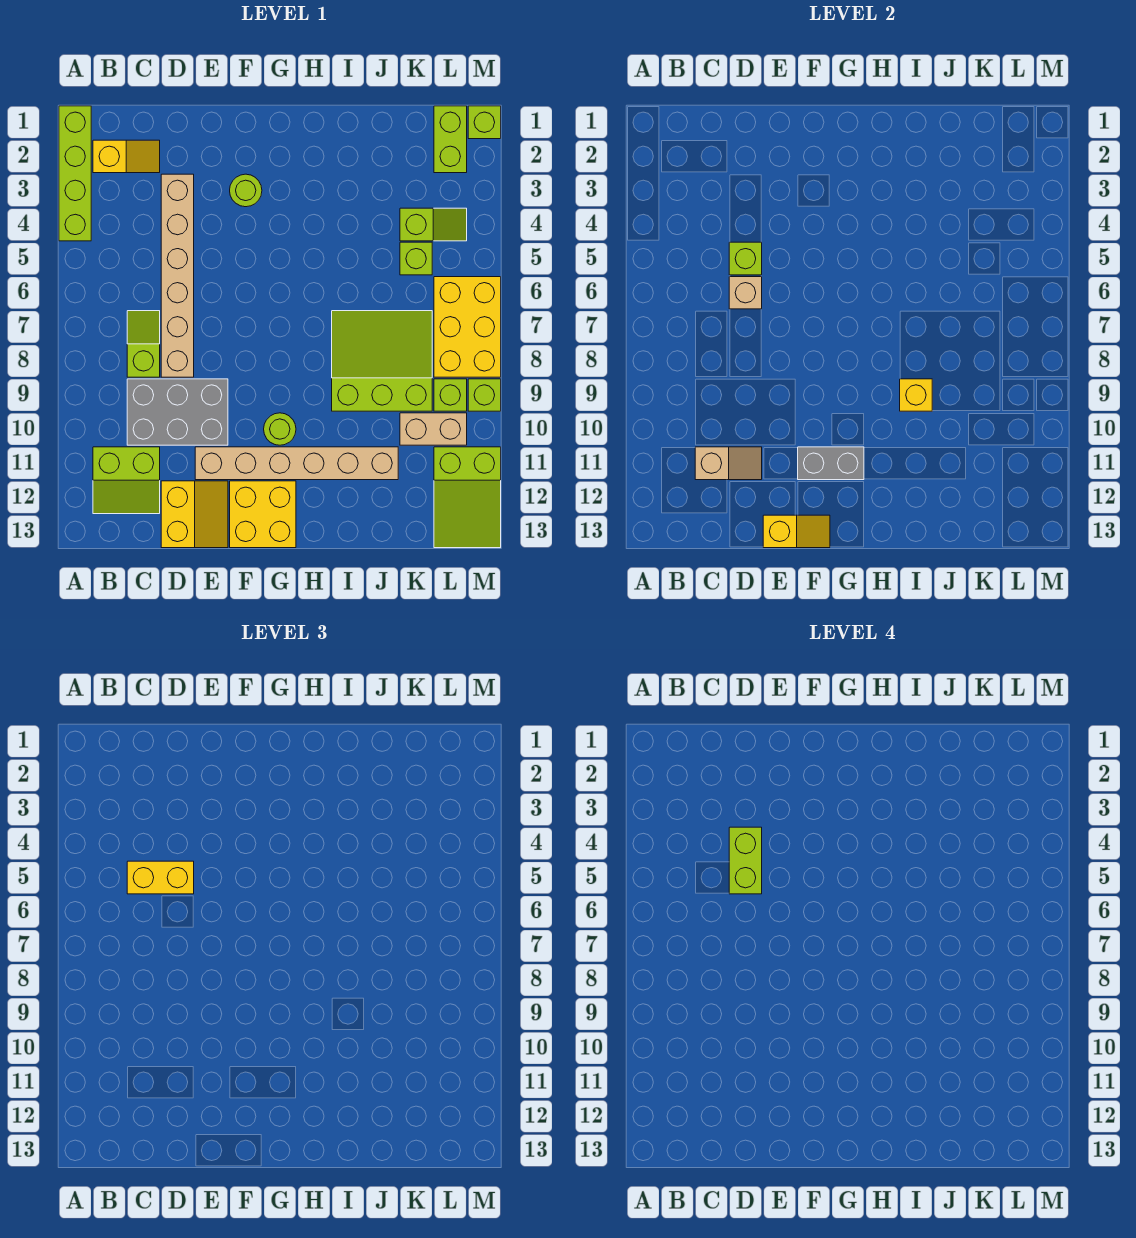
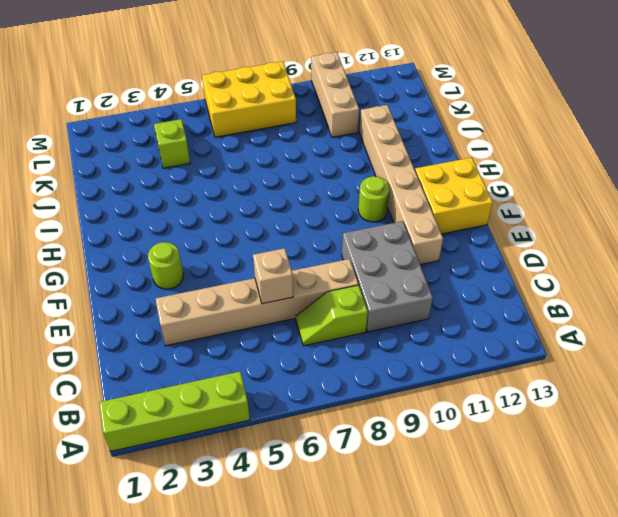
tan 1x3 brick [311,52,359,137] -> tan 1x2 brick [400,413,467,445]
none -> yellow 1x2 slope [93,140,160,173]
none -> lime 2x2 slope [93,447,160,514]
none -> yellow 2x2 slope [161,481,228,548]

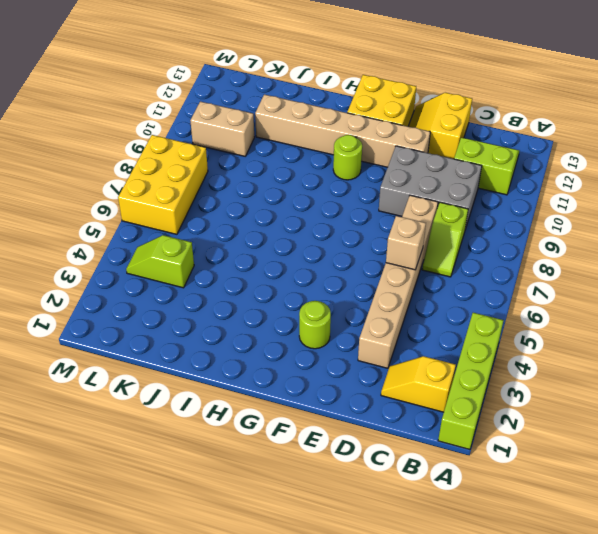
none -> lime 3x3 slope [332,311,432,411]
none -> lime 1x1 brick [400,242,432,275]
none -> lime 1x2 brick [434,106,467,173]

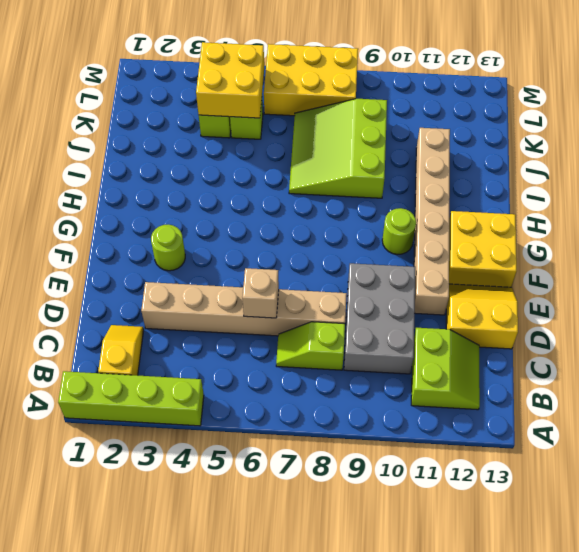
yellow 2x2 brick [196,42,264,118] -> none
none -> tan 1x2 brick [400,413,467,445]
none -> lime 1x2 brick [434,106,467,173]
none -> lime 1x1 brick [434,379,467,411]

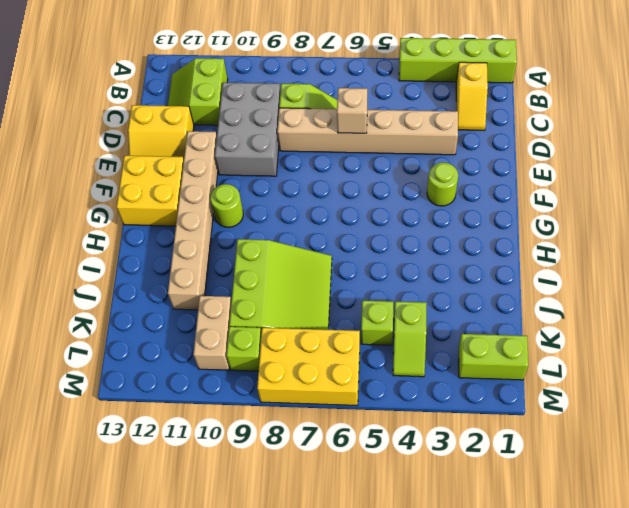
none -> lime 2x3 slope [434,447,501,548]
none -> lime 1x1 brick [468,106,501,139]
none -> lime 1x1 brick [468,379,501,411]

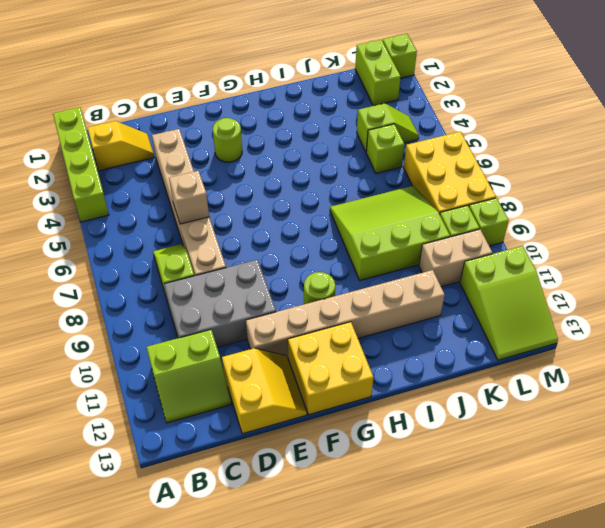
none -> tan 1x2 slope [695,447,762,480]
none -> lime 1x1 brick [729,242,762,275]
none -> yellow 1x2 slope [763,515,830,548]

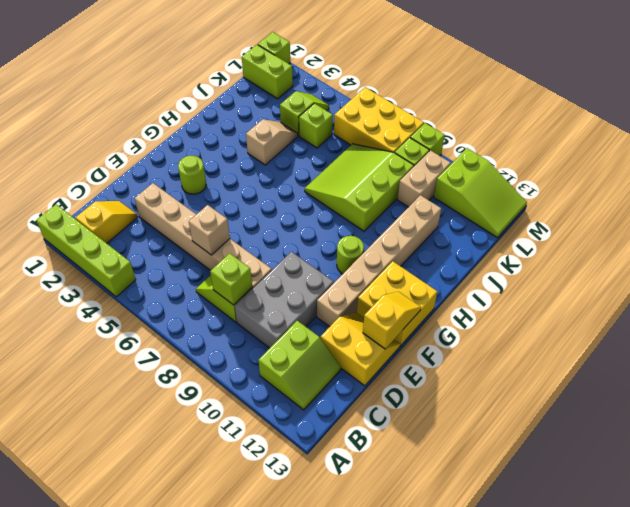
lime 1x1 brick [210,253,252,305] -> lime 1x1 brick moved to [729,242,762,275]
tan 1x2 slope [246,119,298,165] -> tan 1x2 slope moved to [695,447,762,480]
none -> grey 1x2 brick [798,447,864,480]
none -> yellow 1x1 brick [900,379,932,411]
none -> yellow 1x2 brick [127,861,194,894]

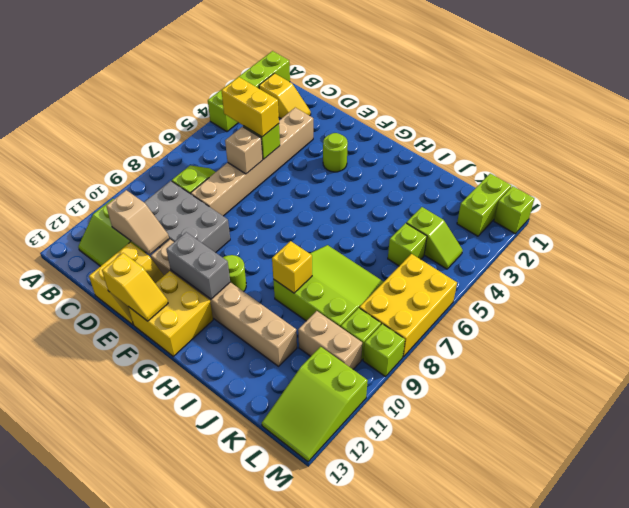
none -> lime 1x2 brick [729,827,762,894]

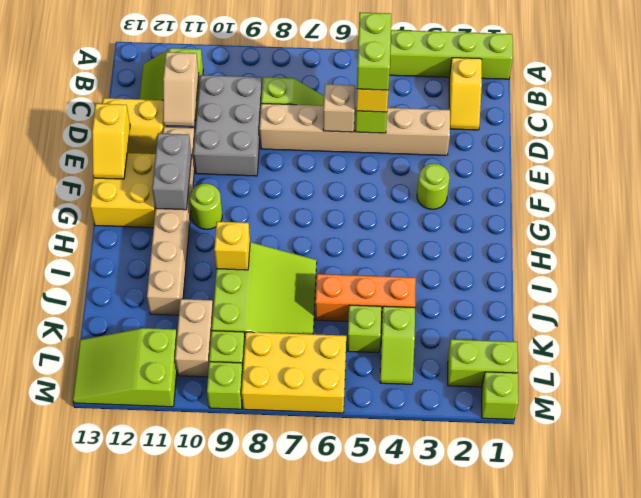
lime 1x2 brick [357,13,391,90] -> lime 1x2 brick turned to [729,827,762,894]
orange 1x3 brick [315,274,416,323] -> none

